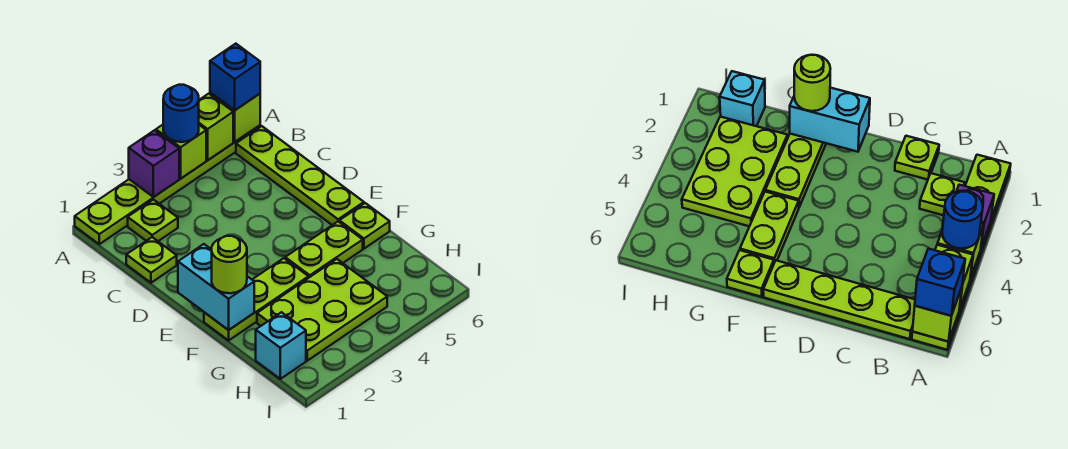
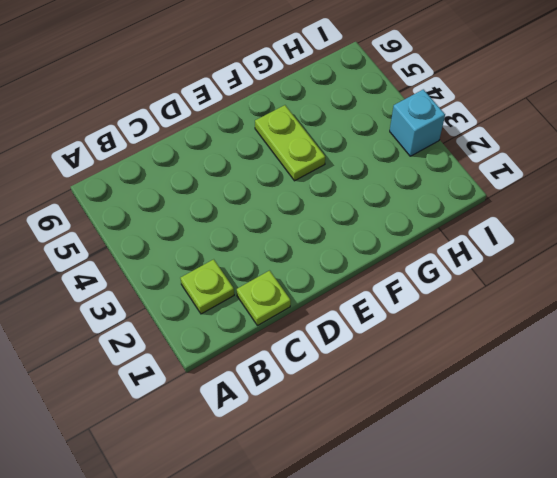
cyan 1x1 brick [390,89,445,156] -> cyan 1x1 brick moved to [256,312,306,379]
none -> lime 1x6 plate [75,125,260,244]
none -> lime 1x4 plate [236,126,364,225]
none -> lime 1x3 plate [204,258,309,340]

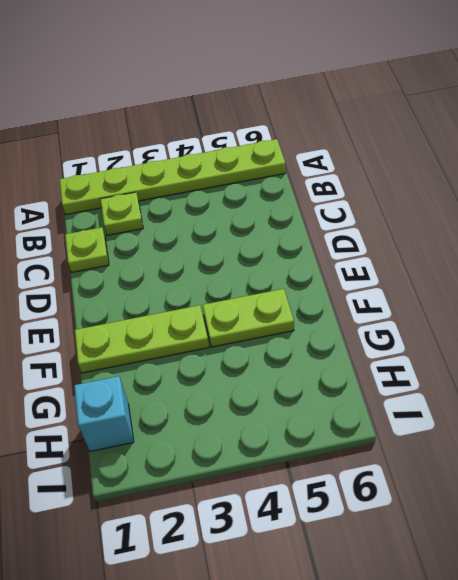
none -> lime 1x4 plate [236,126,364,225]
none -> lime 1x1 plate [339,203,390,249]
none -> lime 2x3 plate [257,259,387,361]

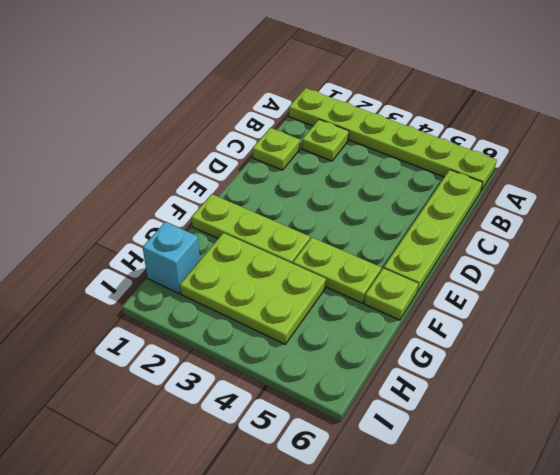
none -> purple 1x1 brick [129,130,179,197]
none -> lime 1x1 brick [156,125,206,179]
none -> lime 1x1 brick [199,94,233,160]

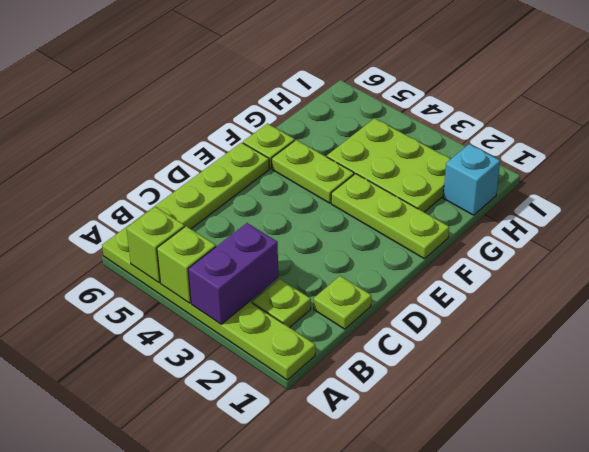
purple 1x2 brick [188,223,278,324] -> purple 1x1 brick [129,130,179,197]
none -> lime 1x1 brick [210,93,260,142]
none -> cyan 1x2 brick [178,244,254,330]
none -> blue 1x1 round brick [163,85,199,142]

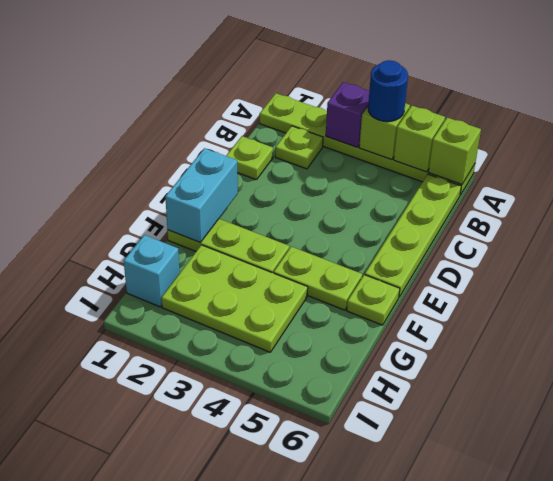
none -> blue 1x1 brick [210,44,260,110]
none -> lime 1x1 round brick [212,236,247,293]

